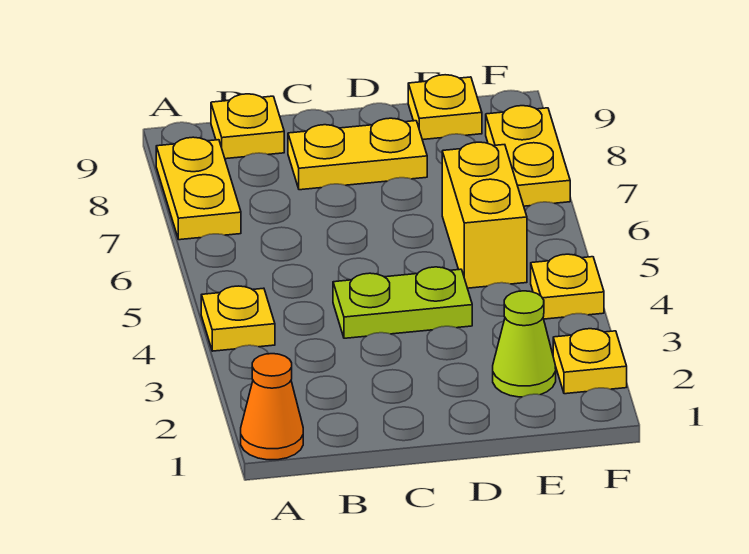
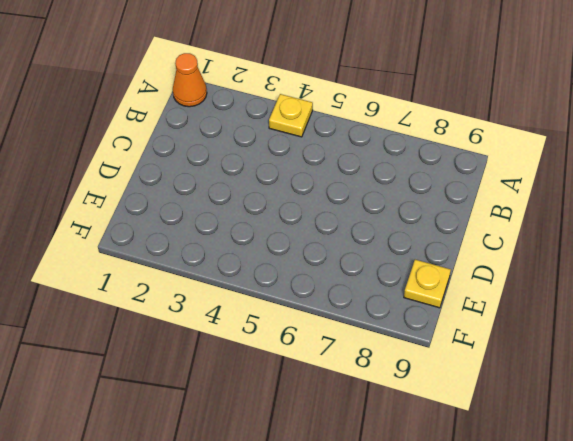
none -> yellow 1x2 plate [156,137,241,240]
none -> yellow 1x1 plate [211,94,284,159]
none -> lime 1x2 plate [333,267,472,338]

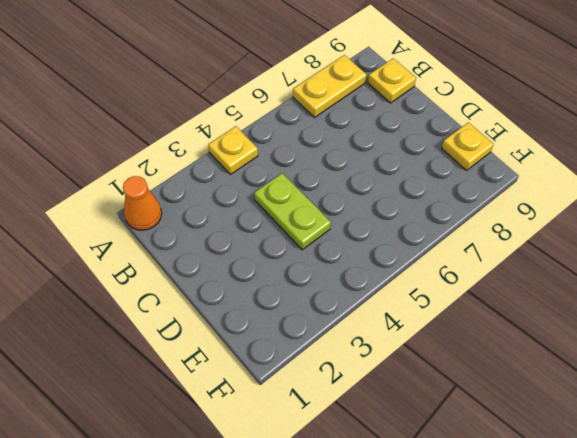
none -> yellow 1x2 plate [288,118,427,190]
none -> lime 1x1 cone [493,291,556,397]
none -> yellow 1x2 brick [442,142,527,288]

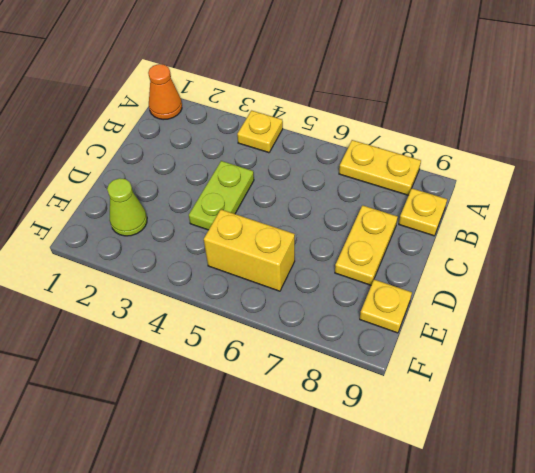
none -> yellow 1x1 plate [553,329,627,394]
none -> yellow 1x1 plate [531,254,604,319]
none -> yellow 1x2 plate [486,106,570,206]

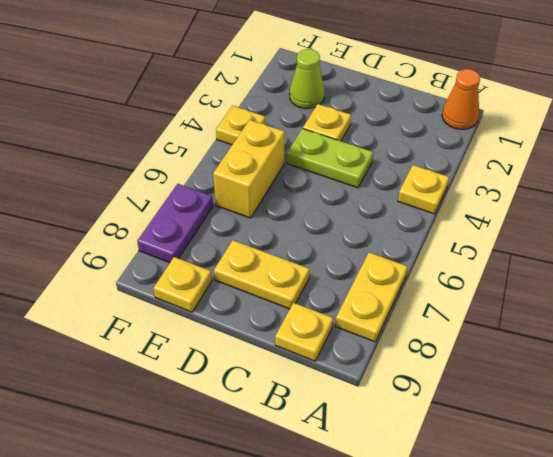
yellow 1x1 plate [303,104,351,141] -> yellow 1x1 plate moved to [553,329,627,394]
purple 1x2 plate [137,184,213,263] -> yellow 1x2 plate [486,106,570,206]

